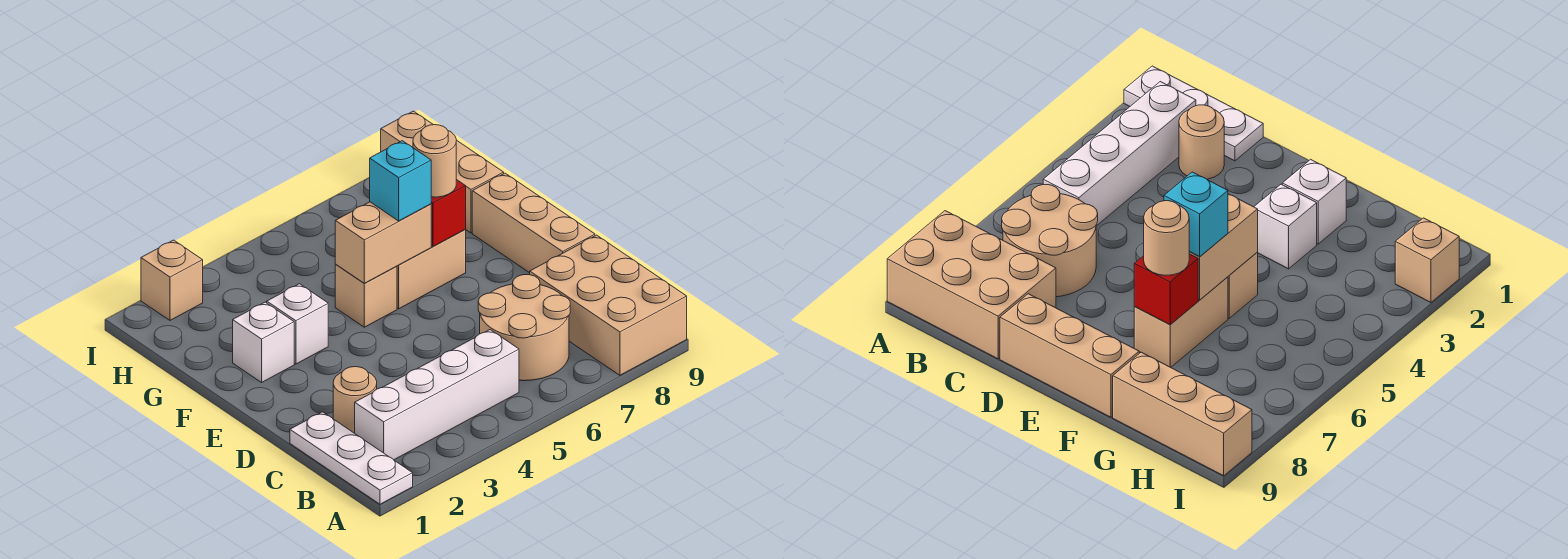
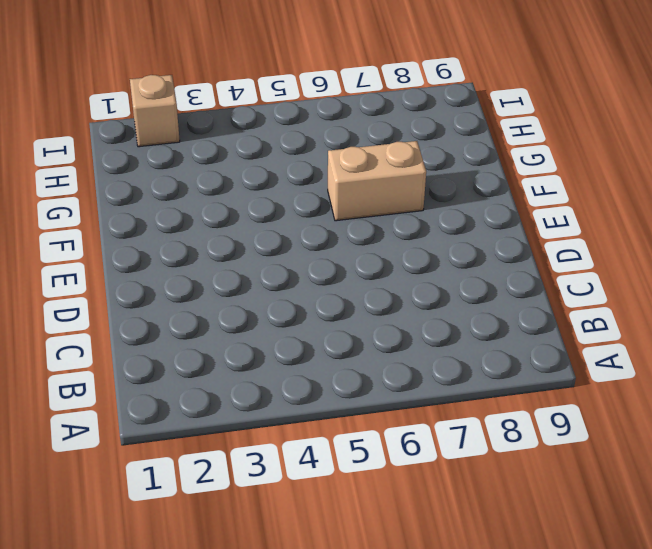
none -> white 1x3 plate [290,412,413,504]
none -> tan 2x3 brick [530,235,687,375]
none -> white 1x4 brick [355,330,519,460]

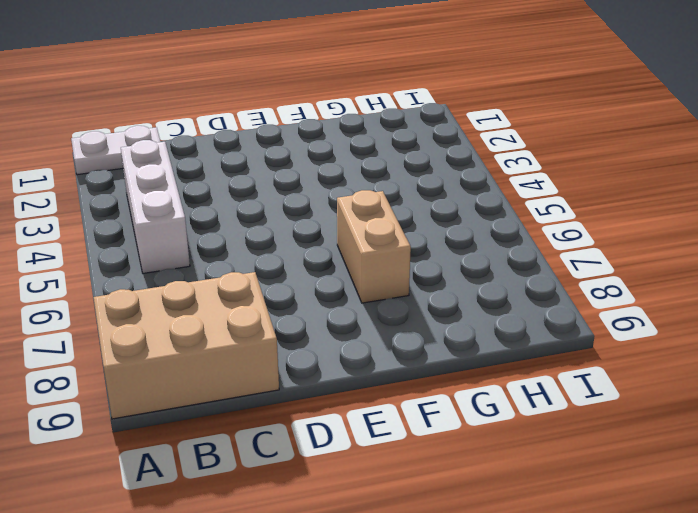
white 1x2 plate [71,126,160,175] -> white 1x3 plate [290,412,413,504]
white 1x3 brick [121,140,190,273] -> white 1x4 brick [355,330,519,460]
none -> tan 2x2 round brick [478,275,570,381]
none -> tan 1x1 round brick [333,367,377,433]
none -> tan 1x3 brick [472,173,595,273]

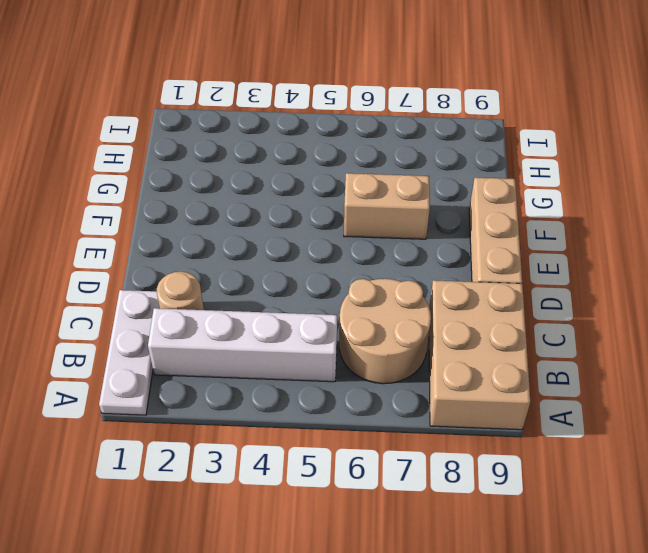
none -> white 1x1 brick [233,302,294,382]
none -> white 1x1 brick [267,284,328,364]
none -> tan 1x1 brick [335,265,397,327]

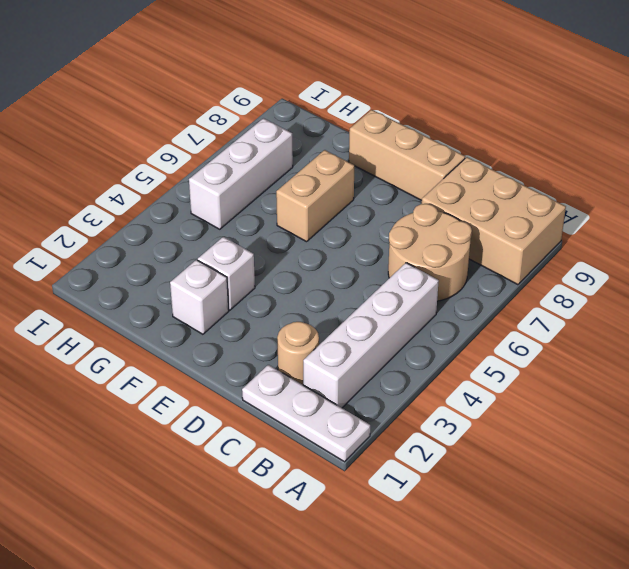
white 1x3 brick [189,118,293,229] -> none
none -> tan 1x1 brick [335,265,397,327]
none -> tan 1x3 brick [381,111,504,233]
none -> tan 1x1 brick [141,240,203,320]

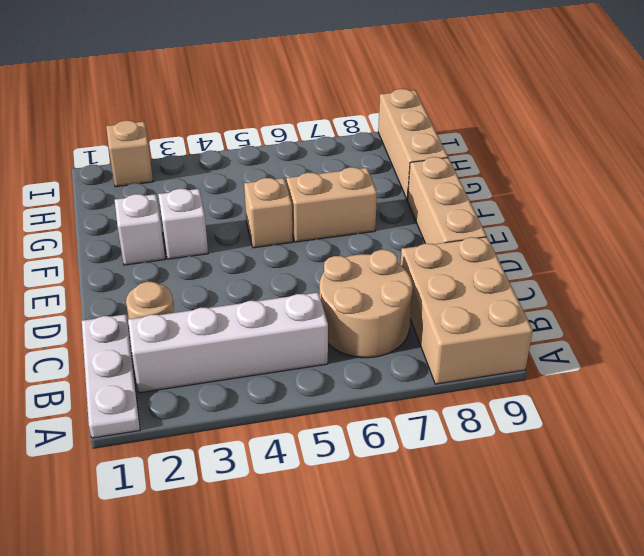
none -> tan 1x2 brick [335,202,431,283]
none -> red 1x1 brick [431,180,466,247]
none -> cyan 1x1 brick [369,141,431,221]

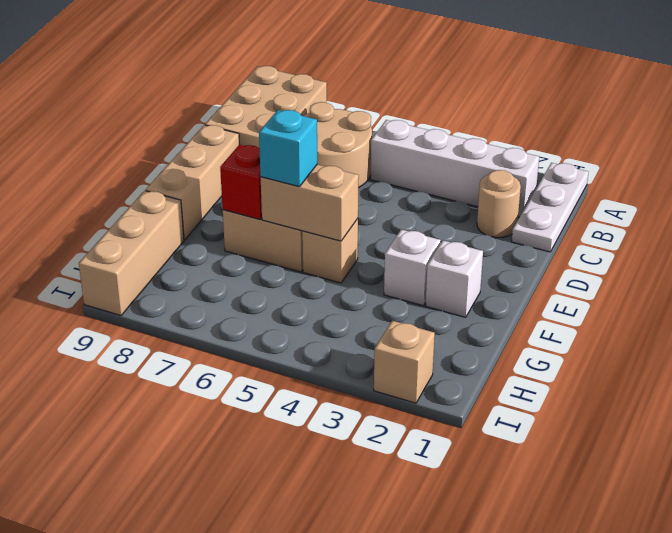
none -> tan 1x1 round brick [413,125,456,197]

